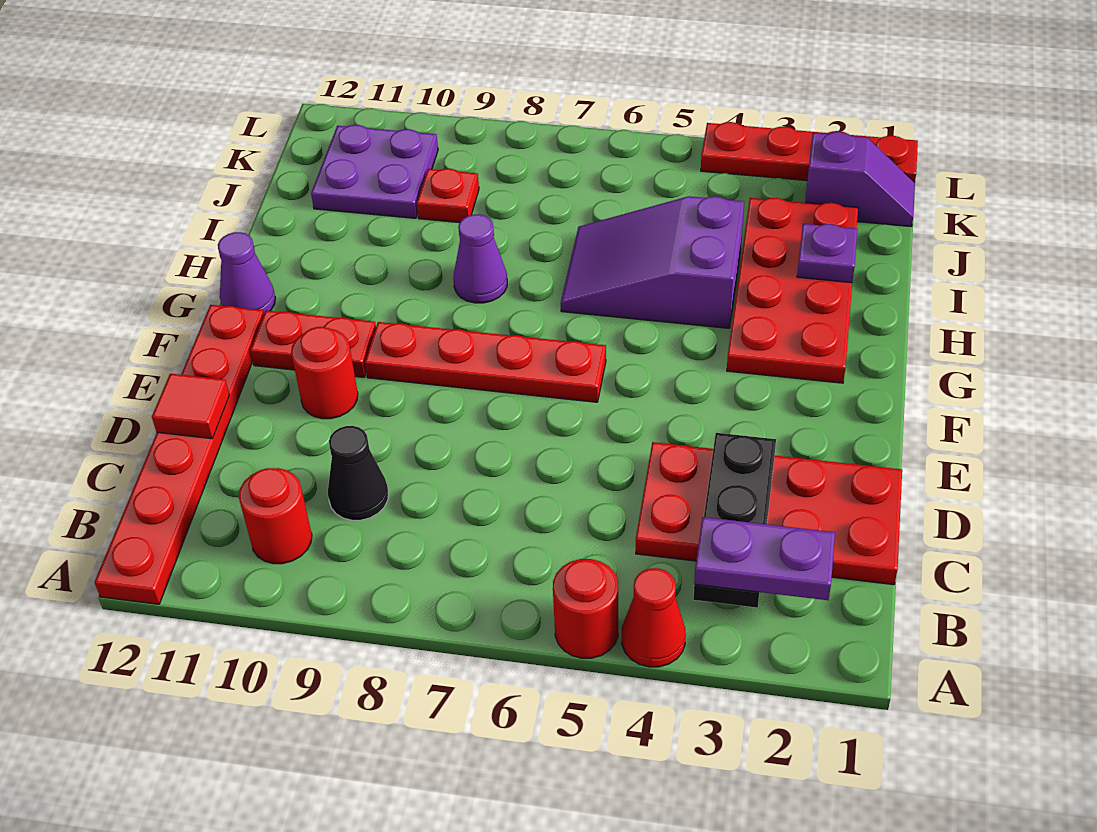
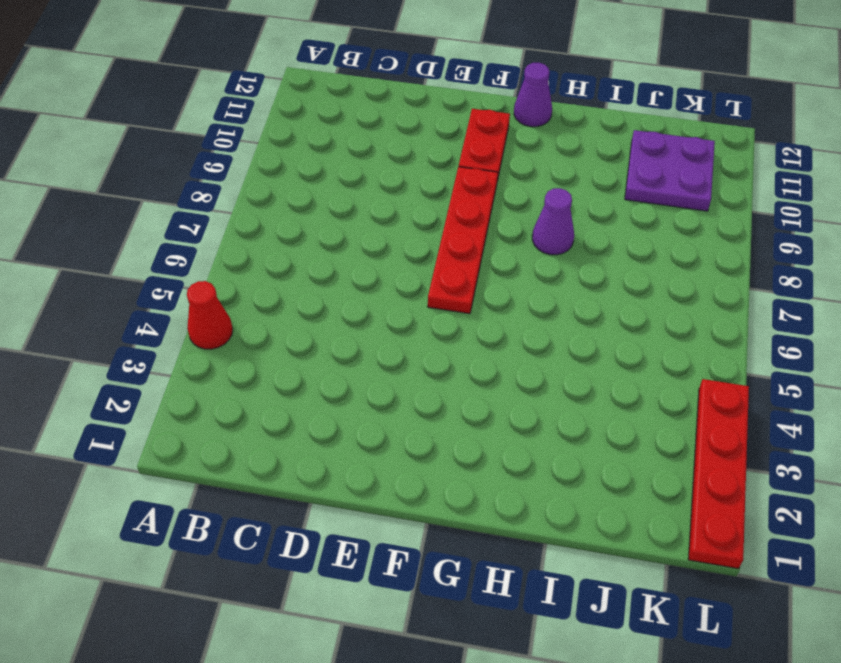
none -> red 1x1 round brick [553,559,618,658]
none -> red 1x6 plate [94,305,264,604]
none -> red 1x1 round brick [239,468,312,564]

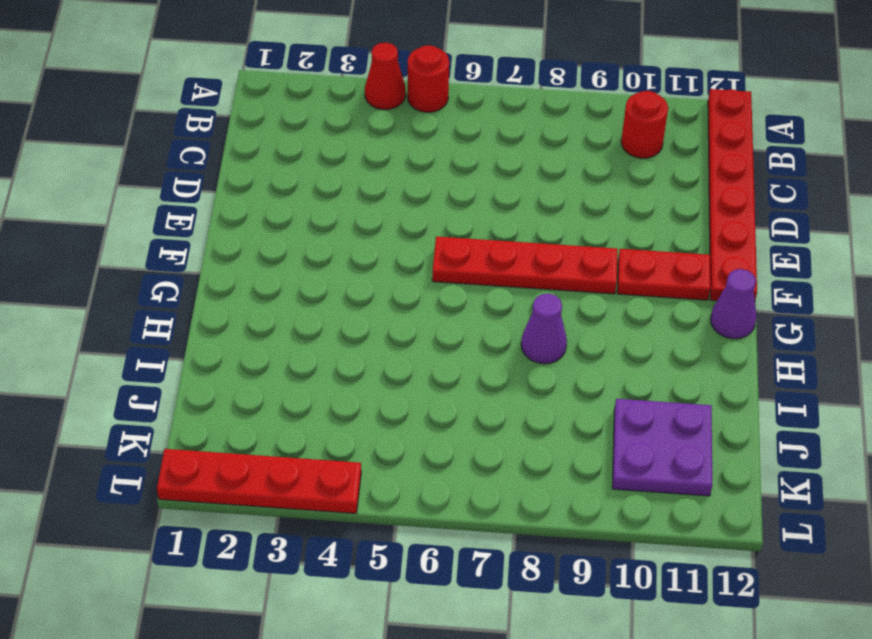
none -> red 2x4 plate [636,442,902,585]
none -> black 1x1 cone [328,426,388,520]
none -> red 1x1 round brick [291,327,358,419]

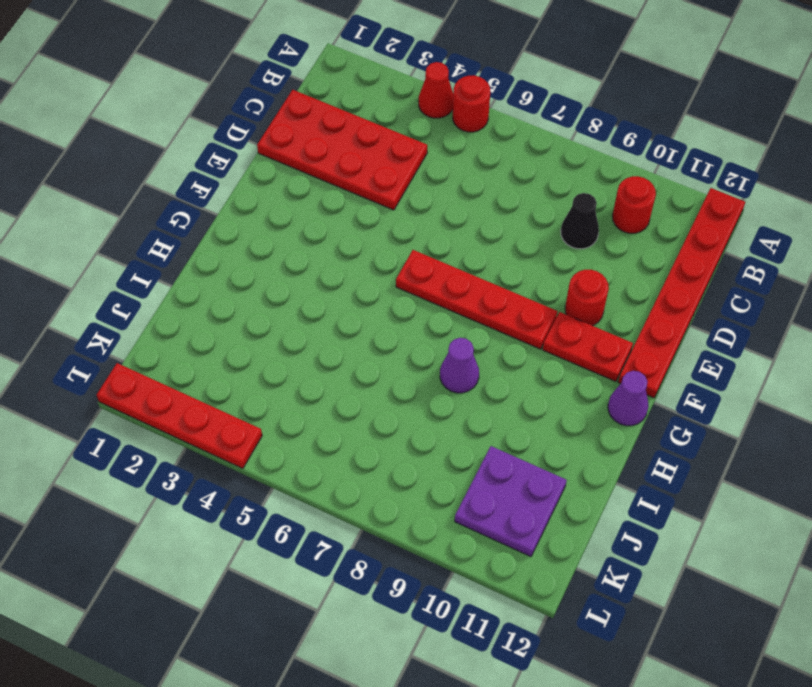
none -> red 2x4 plate [727,198,858,383]
none -> purple 2x3 slope [561,196,744,328]
none -> red 1x1 plate [417,169,479,223]

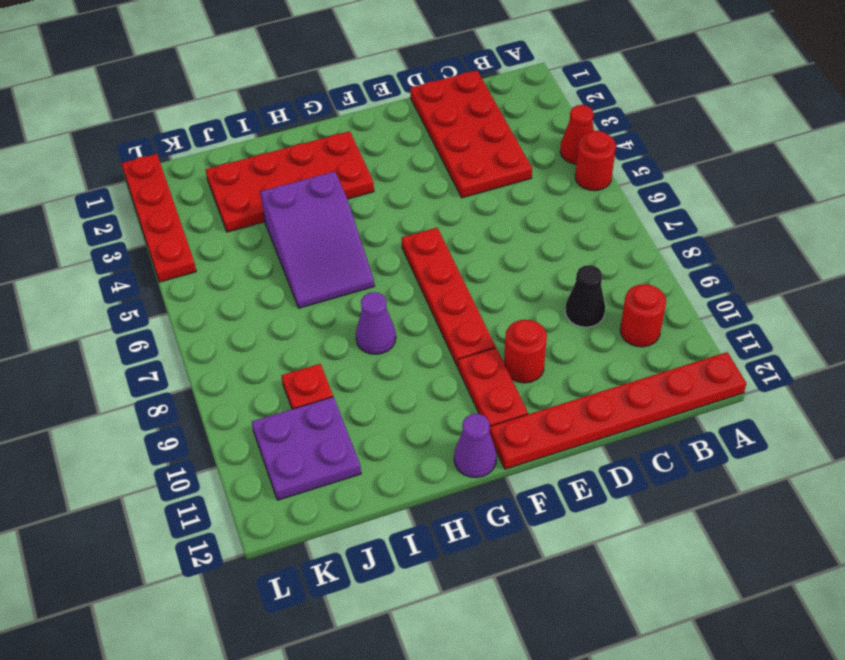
none -> purple 1x2 slope [805,132,915,227]
none -> black 1x3 plate [693,433,776,608]
none -> red 1x1 tile [152,374,230,439]

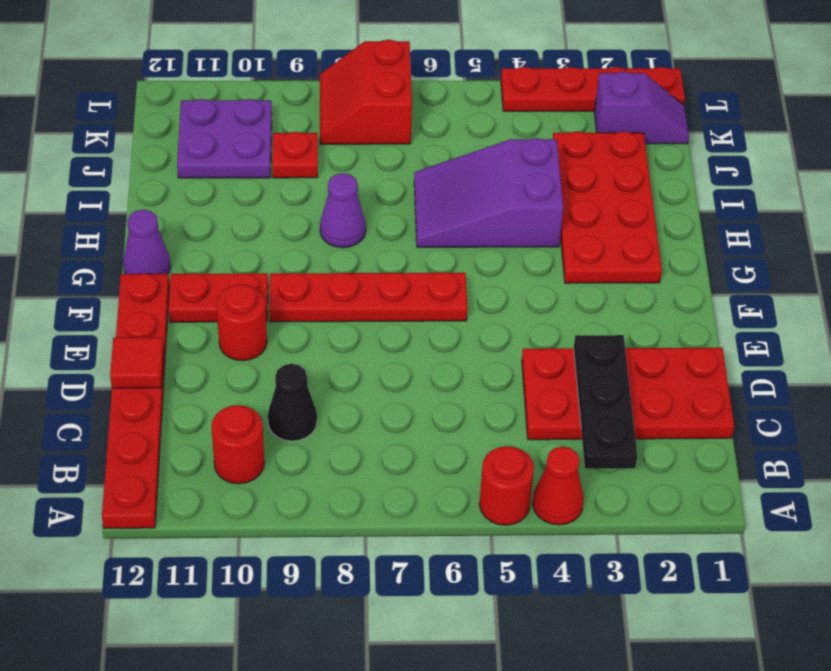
red 2x2 slope [320,40,412,144] -> none
none -> purple 1x1 plate [797,224,857,283]
none -> purple 1x2 plate [694,517,835,600]

